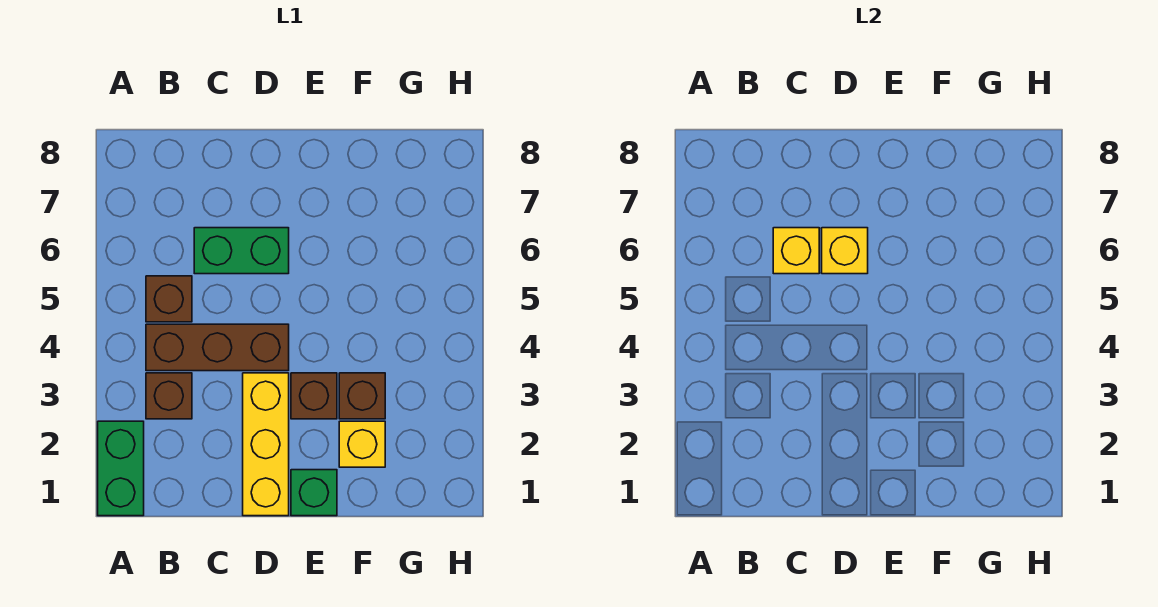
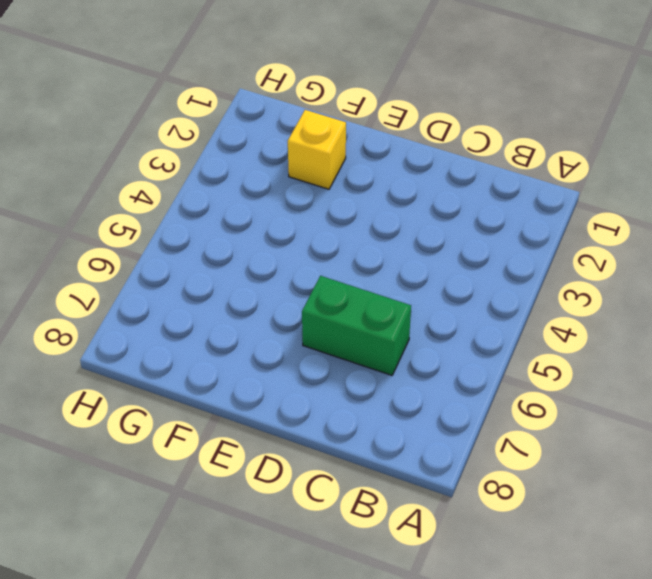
none -> green 1x2 brick [98,421,144,516]
none -> brown 1x1 brick [146,373,192,419]
none -> brown 1x3 brick [146,324,289,371]

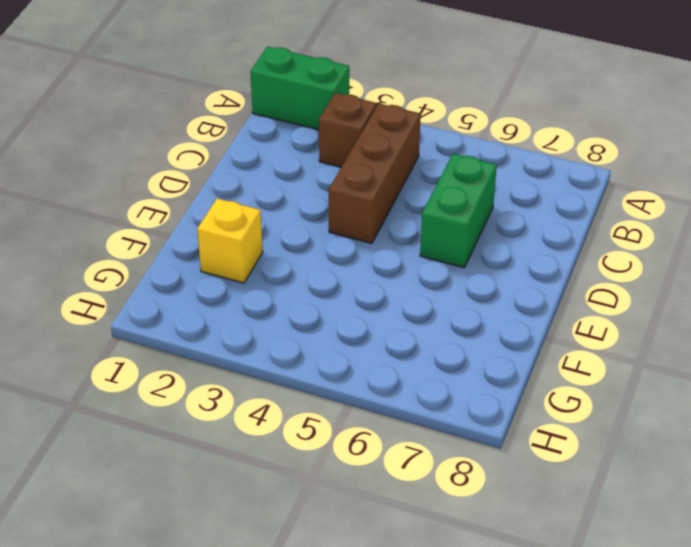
none -> brown 1x1 brick [146,276,192,322]
none -> yellow 1x3 brick [243,373,289,516]
none -> green 1x1 brick [291,470,337,516]

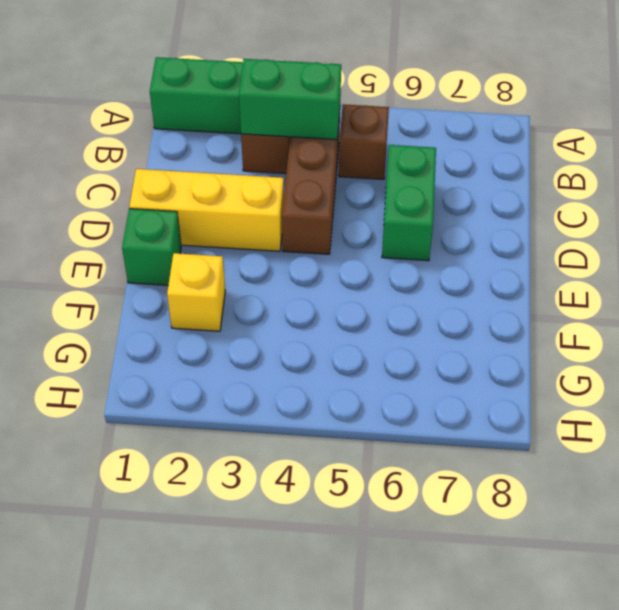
green 1x2 brick [239,59,341,140] -> none
none -> brown 1x1 brick [291,373,337,419]
none -> brown 1x1 brick [339,373,385,419]
none -> yellow 1x1 brick [773,228,819,274]

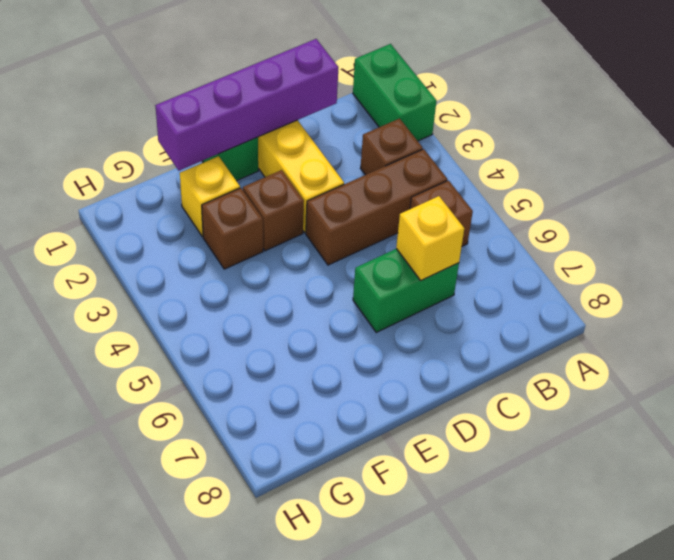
purple 1x4 brick [155,39,338,171] -> none
none -> yellow 1x1 brick [822,228,868,274]

